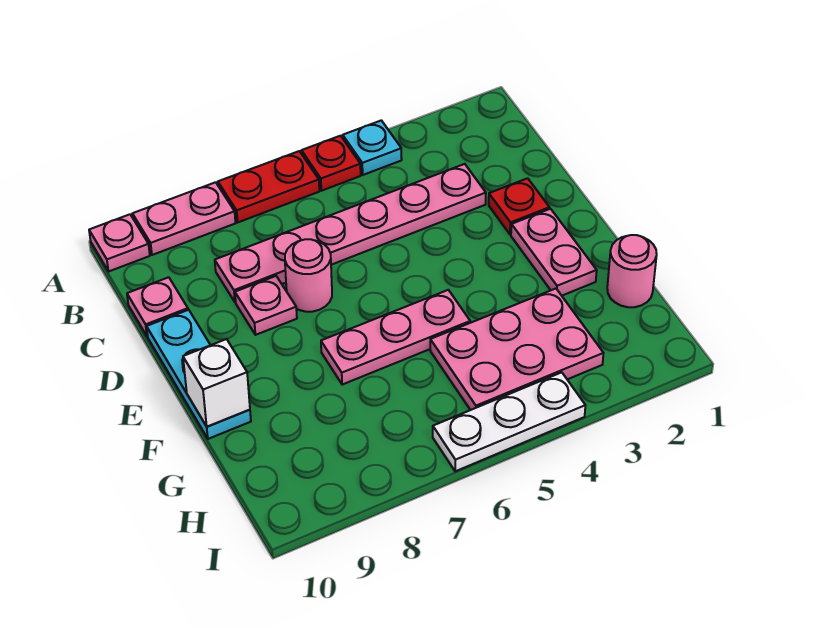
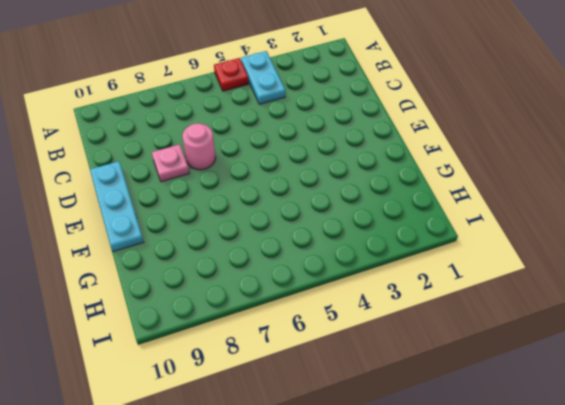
cyan 1x2 plate [241,51,285,104] -> cyan 1x1 plate [343,120,402,175]
none -> red 1x2 plate [218,151,319,222]
none -> pink 1x2 plate [133,182,235,255]
none -> pink 1x1 plate [89,214,150,271]

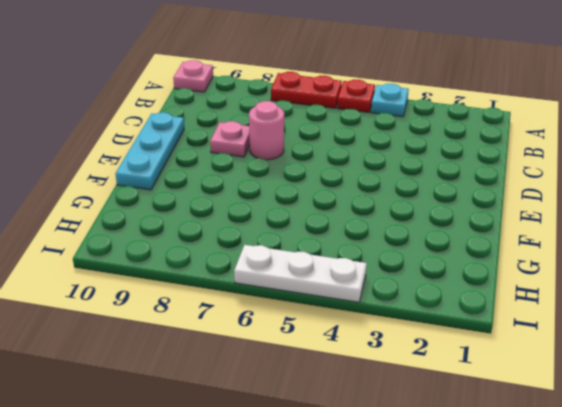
none -> pink 1x2 plate [133,182,235,255]
none -> pink 1x6 plate [215,164,486,302]
none -> pink 1x1 plate [127,277,188,336]

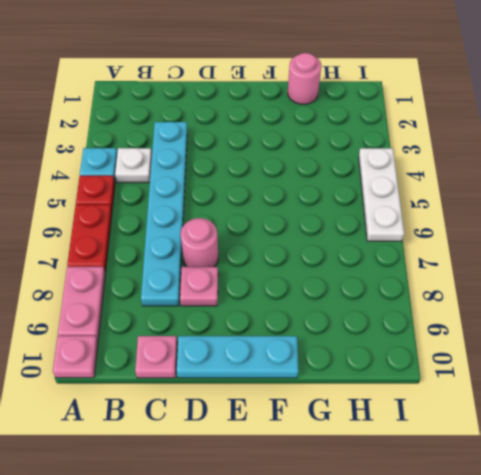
white 1x1 plate [115,148,152,183] -> none
cyan 1x6 plate [141,122,187,306] -> pink 1x6 plate [215,164,486,302]
none -> red 1x1 plate [489,178,550,235]
none -> pink 1x2 plate [511,209,597,296]
none -> pink 1x3 plate [321,290,470,385]

